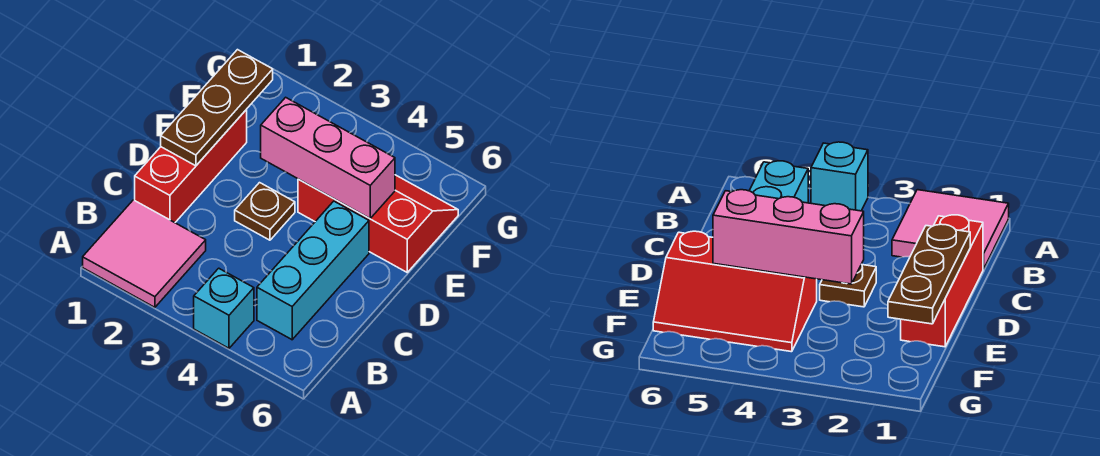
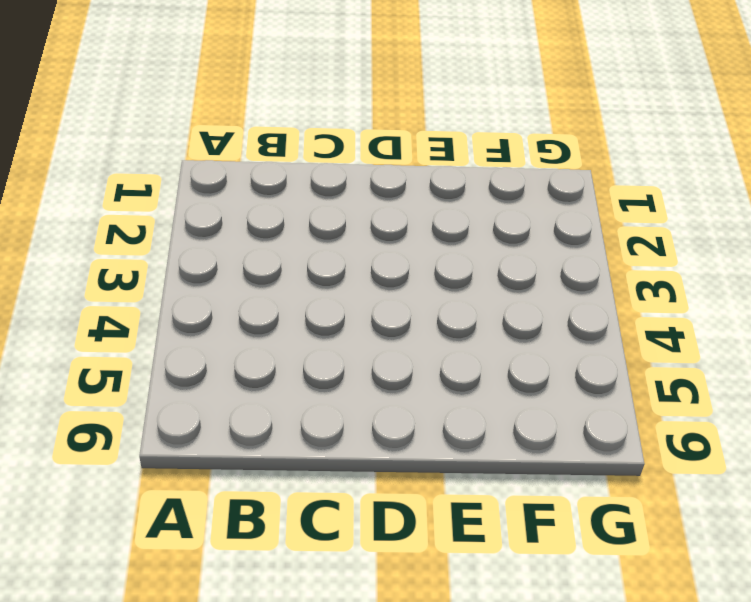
none -> pink 2x2 tile [83,200,206,307]
none -> cyan 1x1 brick [194,268,254,348]

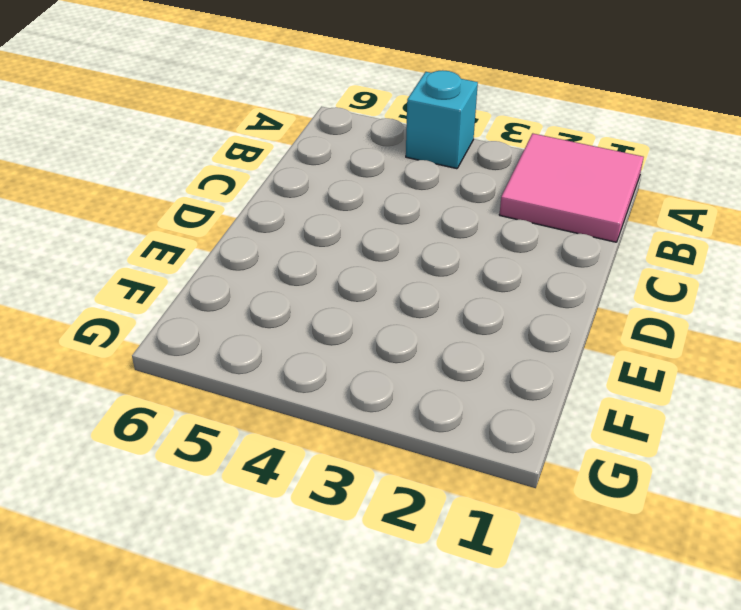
none -> cyan 1x3 brick [257,201,369,340]
none -> red 1x3 brick [135,110,247,223]

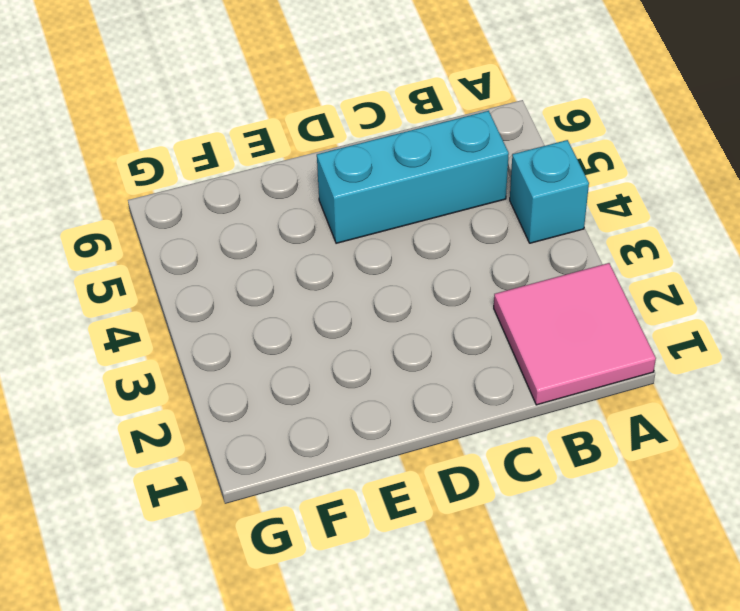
none -> red 1x3 brick [135,110,247,223]
none -> brown 1x1 plate [235,183,295,240]

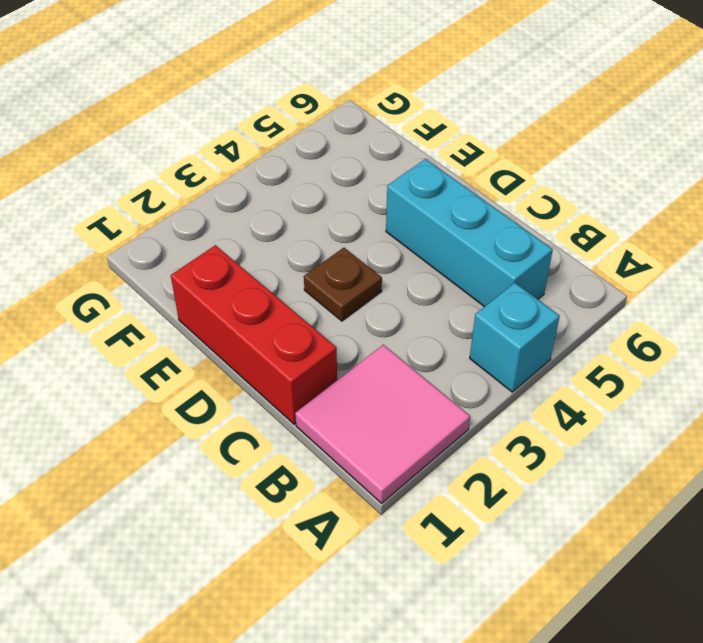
none -> red 2x3 slope [298,175,458,272]
none -> brown 1x3 plate [161,50,273,166]

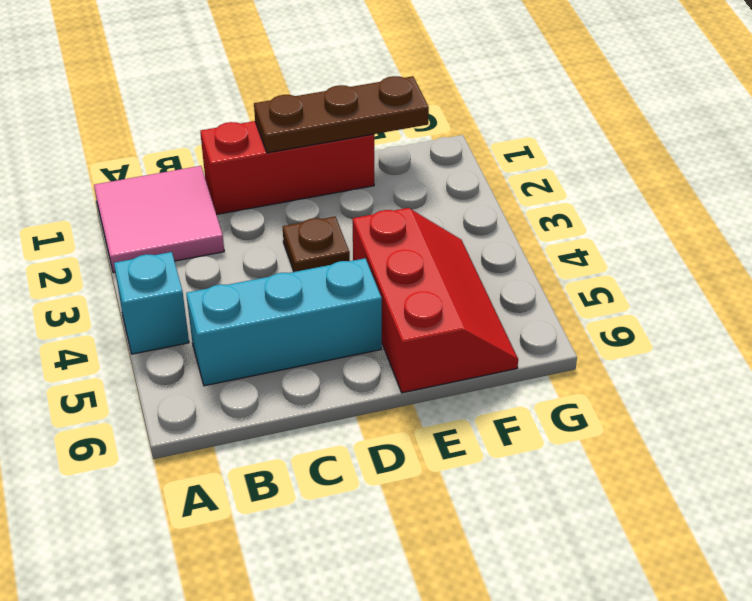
none -> pink 1x3 brick [261,97,395,218]

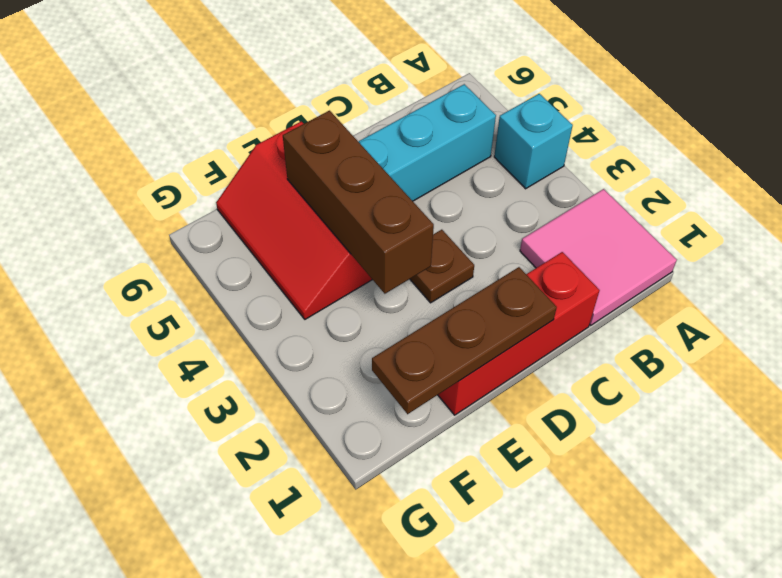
brown 1x3 brick [283,111,434,294] -> pink 1x3 brick [261,97,395,218]

